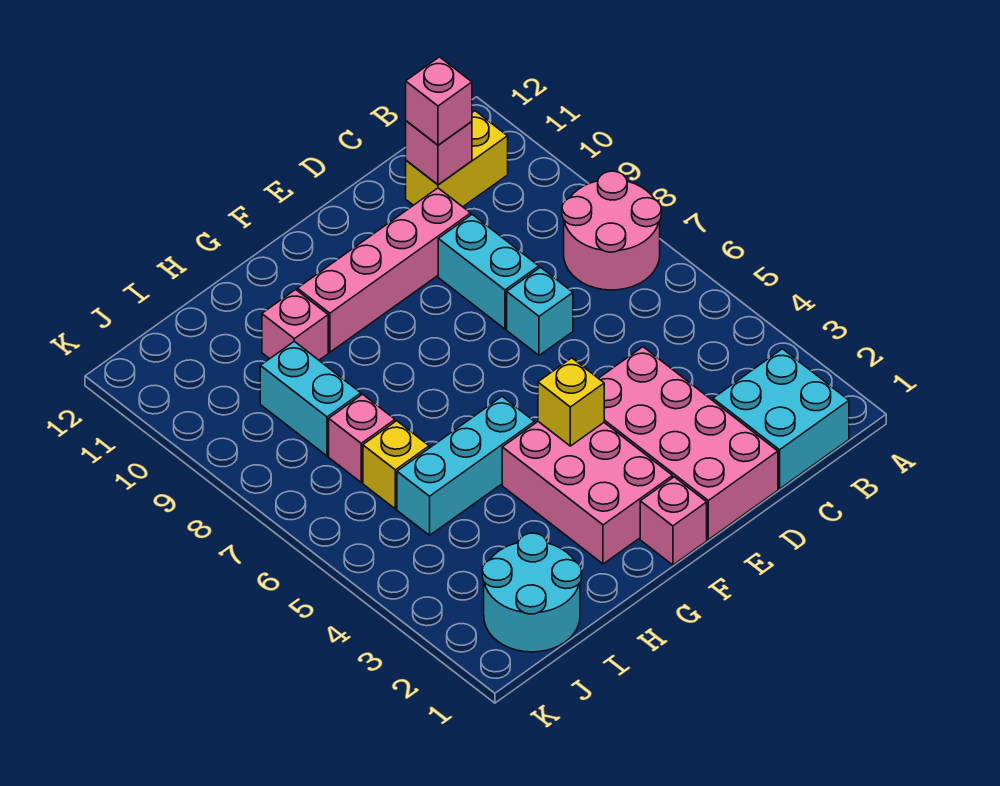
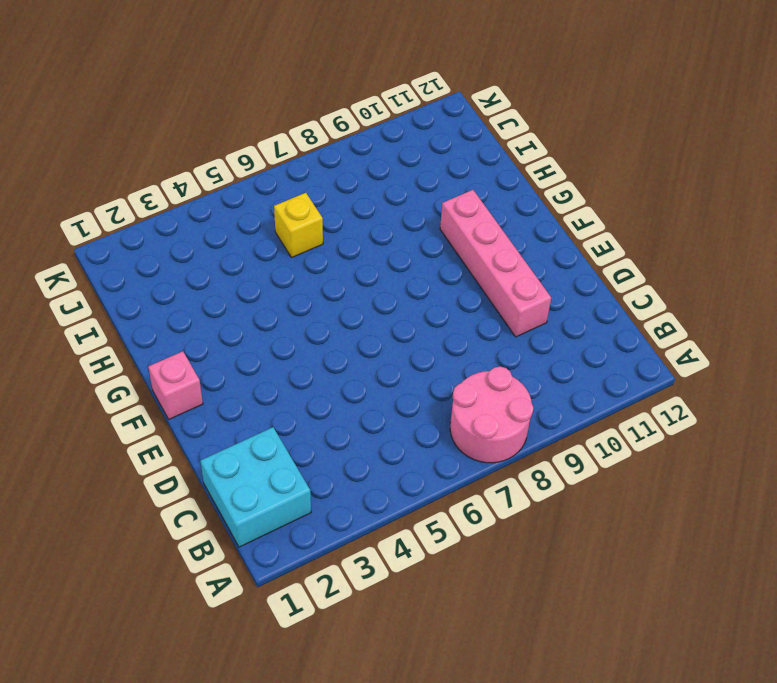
none -> yellow 1x2 brick [406,111,508,207]
none -> pink 2x4 brick [599,347,778,540]
none -> cyan 1x1 brick [507,267,573,355]

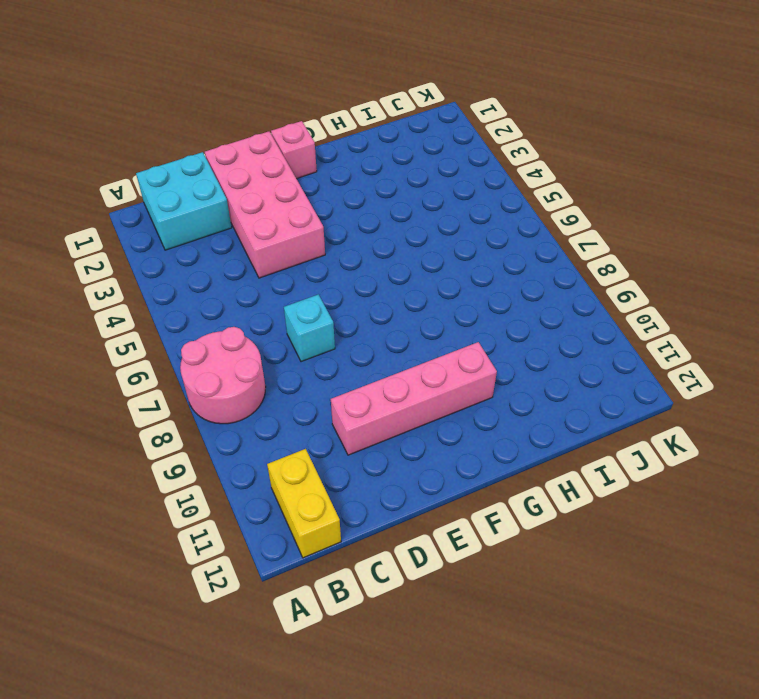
yellow 1x2 brick [267,449,341,558] -> yellow 1x2 brick turned to [406,111,508,207]
none -> cyan 1x2 brick [438,215,539,329]
none -> pink 2x3 brick [502,422,673,564]
none -> cyan 1x3 brick [397,397,535,535]

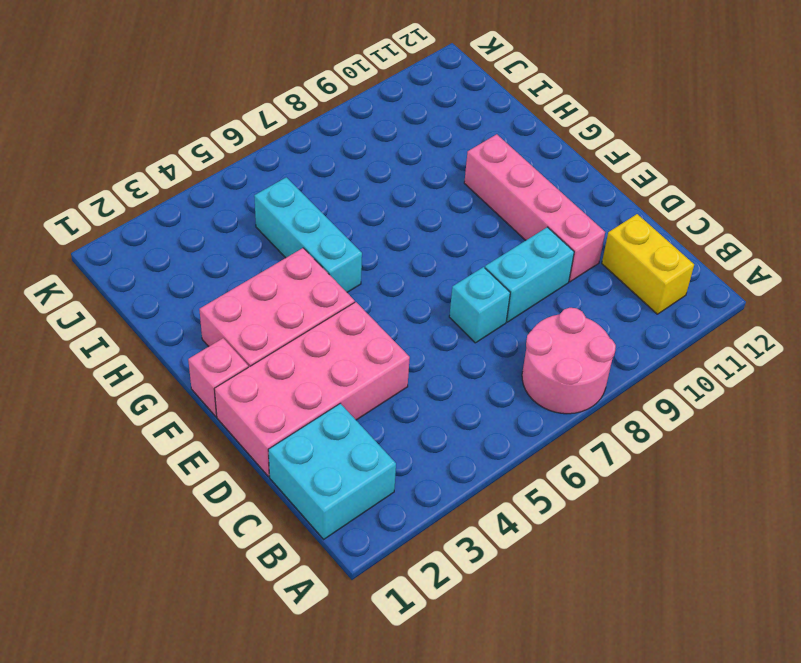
none -> pink 1x1 brick [262,290,328,360]
none -> cyan 2x2 round brick [482,533,582,652]
none -> yellow 1x1 brick [363,421,429,509]

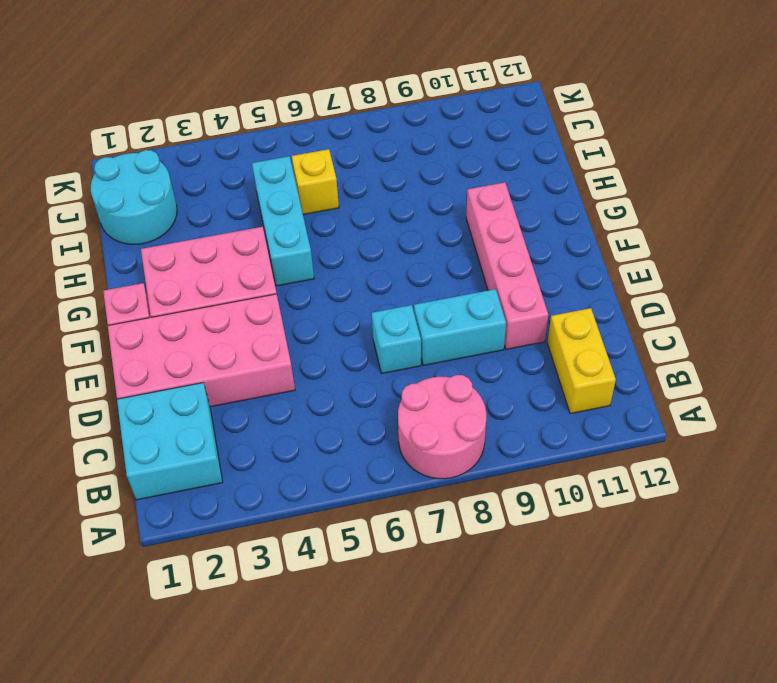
none -> pink 1x1 brick [262,290,328,360]
none -> pink 1x1 brick [329,394,395,482]
none -> cyan 1x2 brick [260,341,361,456]

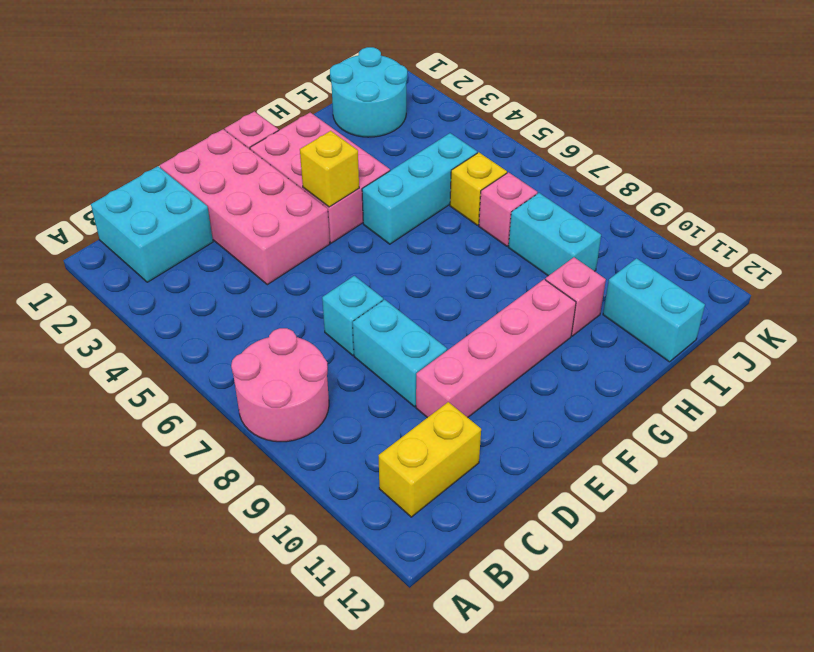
cyan 1x2 brick [603,258,705,362] -> none
none -> pink 1x1 brick [406,121,472,185]
none -> pink 1x1 brick [406,57,472,145]

